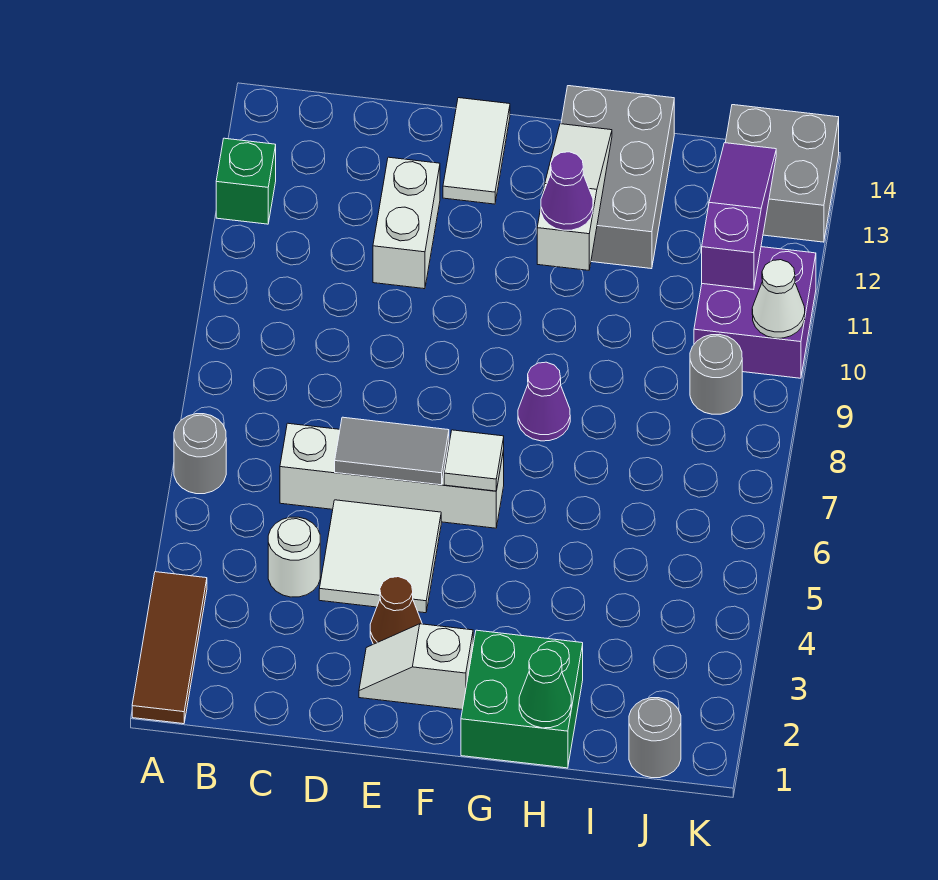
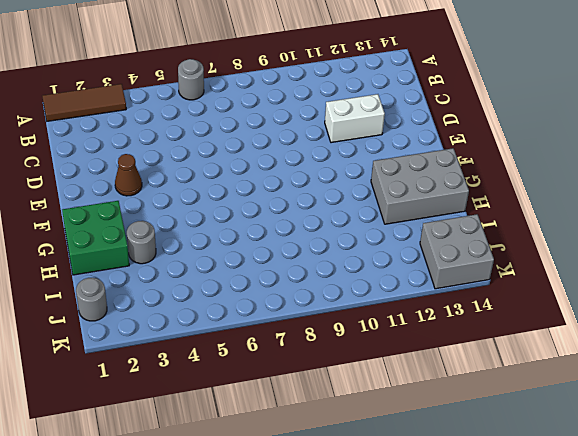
grey 1x1 round brick [127,221,156,264] -> grey 1x1 round brick moved to [690,334,742,414]
none -> green 1x1 brick [216,138,276,224]
none -> white 1x1 round brick [268,517,320,597]
none -> white 1x4 brick [280,423,504,528]

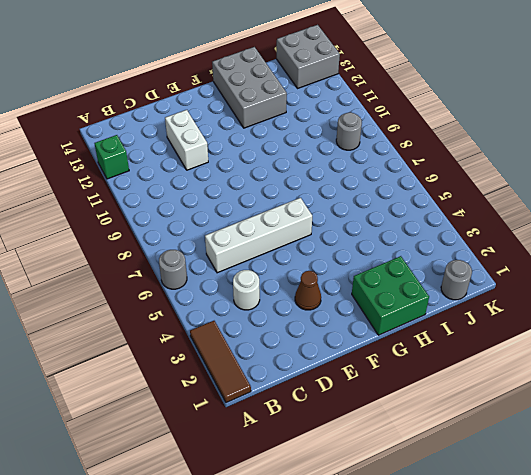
none -> white 2x2 tile [319,500,441,613]
none -> white 1x2 slope [359,624,473,709]
none -> white 1x2 tile [443,98,510,204]

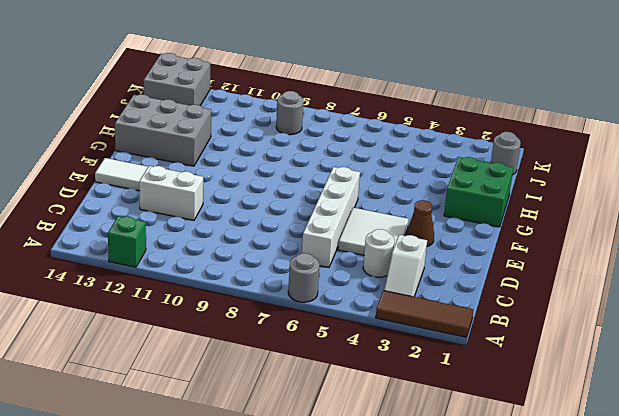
white 1x2 slope [384,235,427,297] -> white 1x2 slope moved to [359,624,473,709]
none -> purple 1x1 cone [518,362,570,441]
none -> purple 2x2 brick [694,247,816,378]
none -> grey 1x2 tile [335,417,449,485]

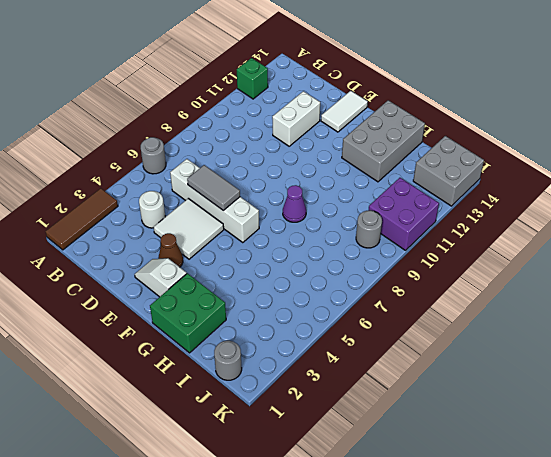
none -> white 1x1 tile [444,430,504,491]
none -> white 1x3 slope [537,124,612,270]
none -> green 1x1 cone [519,649,571,728]

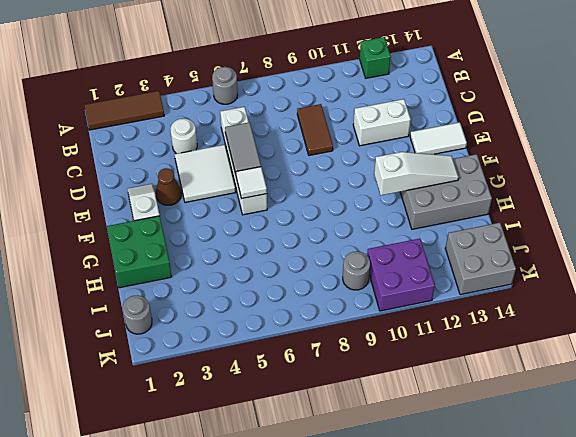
brown 1x2 tile [297,104,333,155] -> none
none -> purple 1x1 cone [518,362,570,441]
none -> green 1x1 cone [519,649,571,728]
none -> purple 1x3 slope [702,143,776,290]

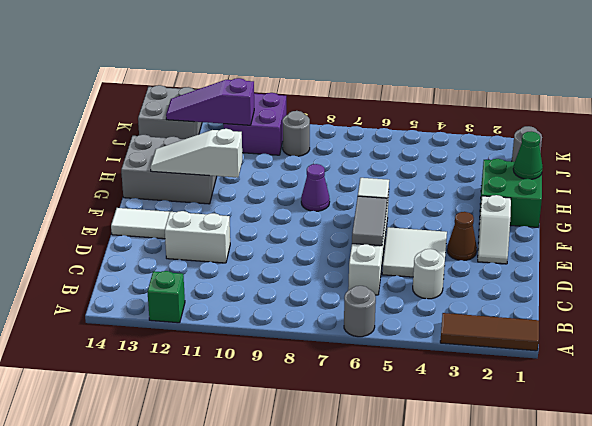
none -> white 1x1 cone [752,260,805,338]
none -> purple 1x1 cone [541,152,593,230]

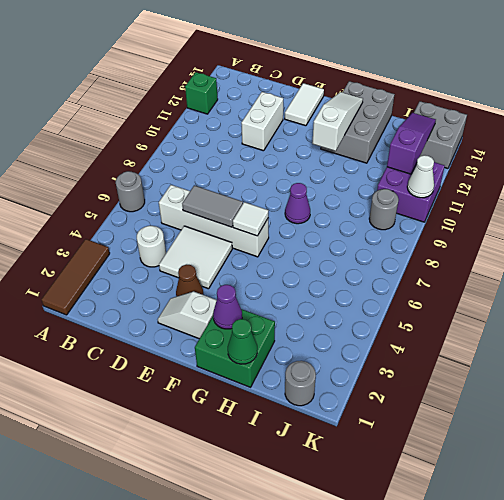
purple 1x1 cone [213,285,242,329] -> purple 1x1 cone moved to [541,152,593,230]

